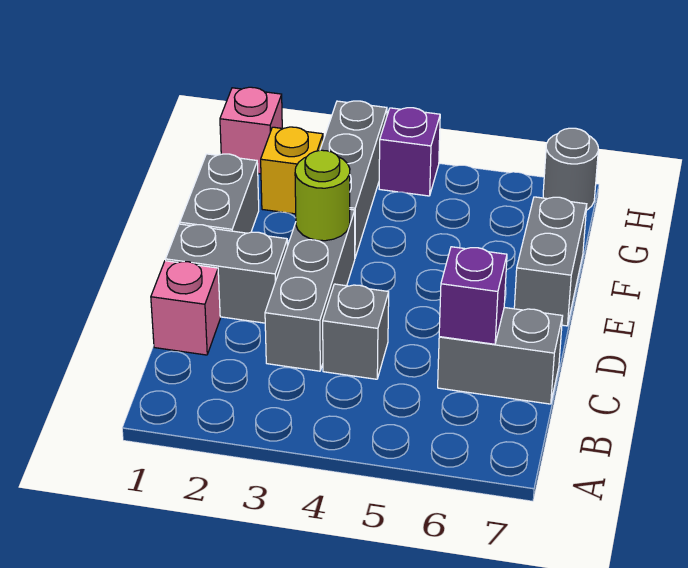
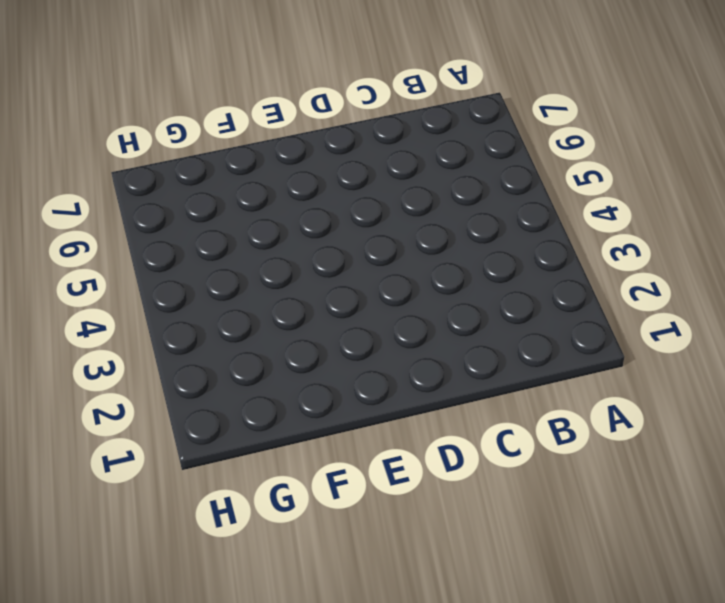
none -> pink 1x1 brick [151,261,220,355]
none -> grey 1x3 brick [265,209,355,371]
none -> grey 1x1 brick [323,284,389,379]

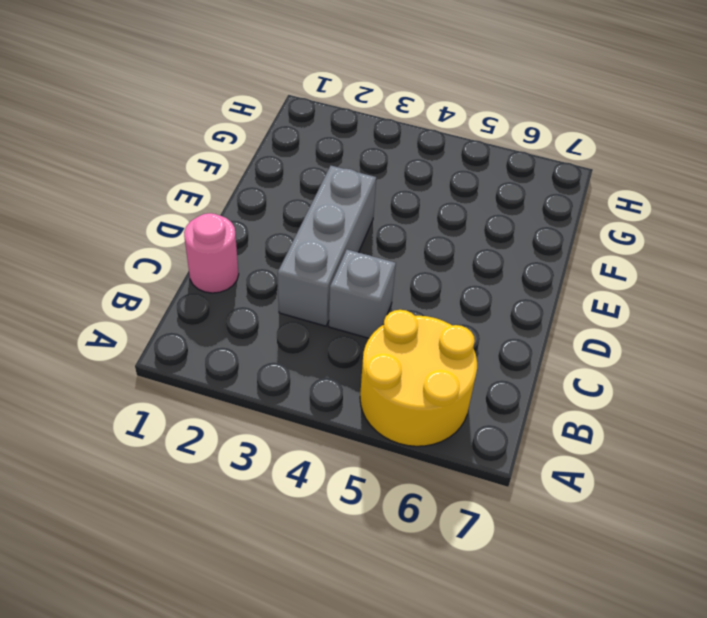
yellow 2x2 round brick [360,310,477,446] -> none
pink 1x1 round brick [184,213,239,293] -> pink 1x1 brick [151,261,220,355]
none -> grey 1x2 brick [438,307,563,404]
none -> grey 1x2 brick [166,224,287,323]
none -> grey 1x2 brick [180,154,259,233]

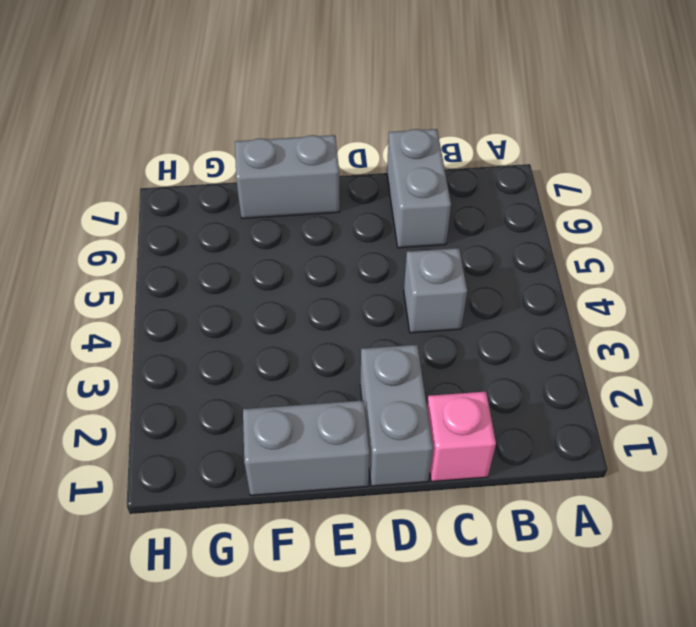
none -> grey 1x3 brick [265,209,355,371]
none -> grey 1x3 brick [320,101,387,257]
none -> yellow 1x1 brick [261,127,323,214]

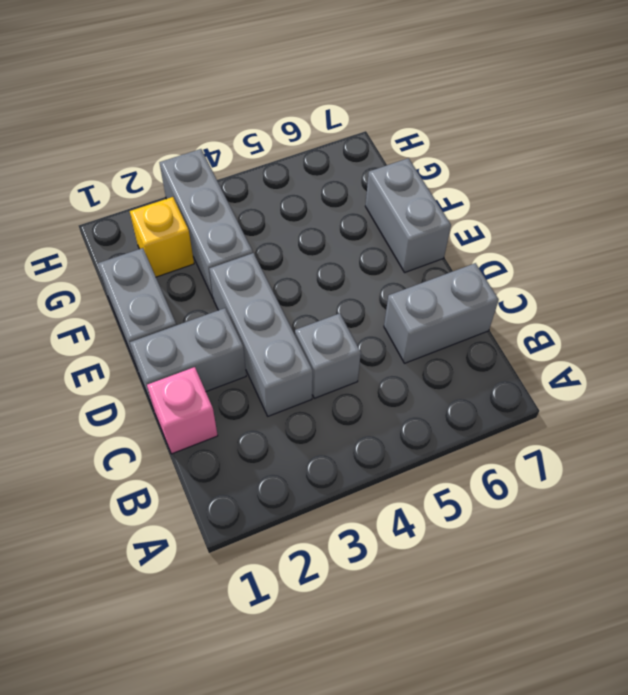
none -> pink 1x1 brick [220,87,282,174]
none -> purple 1x1 brick [379,108,440,196]
none -> grey 1x1 round brick [543,128,598,210]

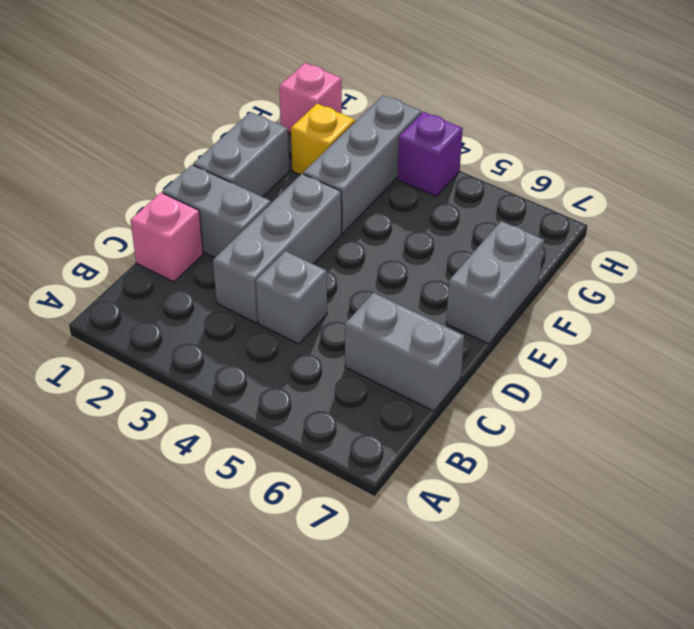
none -> grey 1x1 round brick [543,128,598,210]
none -> purple 1x1 brick [439,247,507,344]
none -> lime 1x1 round brick [295,150,350,241]

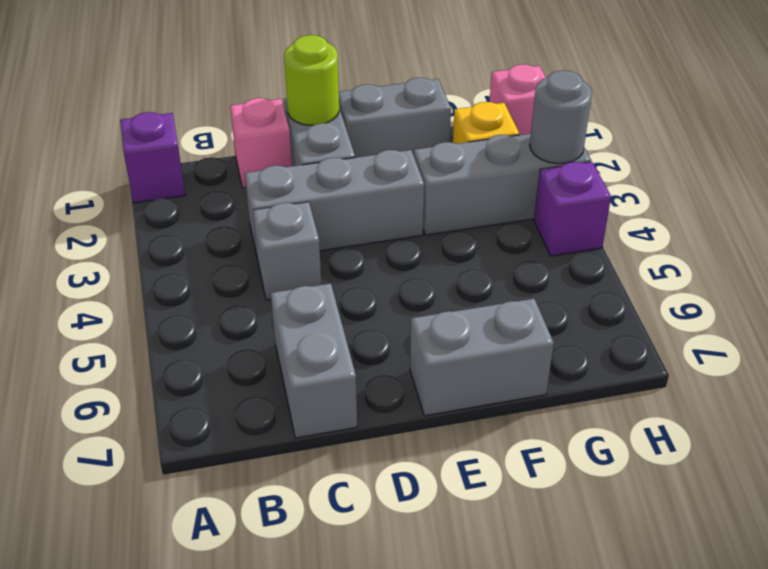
purple 1x1 brick [120,112,185,203] -> purple 1x1 brick moved to [439,247,507,344]
lime 1x1 round brick [284,35,339,125] -> lime 1x1 round brick moved to [295,150,350,241]
grey 1x1 round brick [530,70,592,163] -> grey 1x1 round brick moved to [543,128,598,210]

